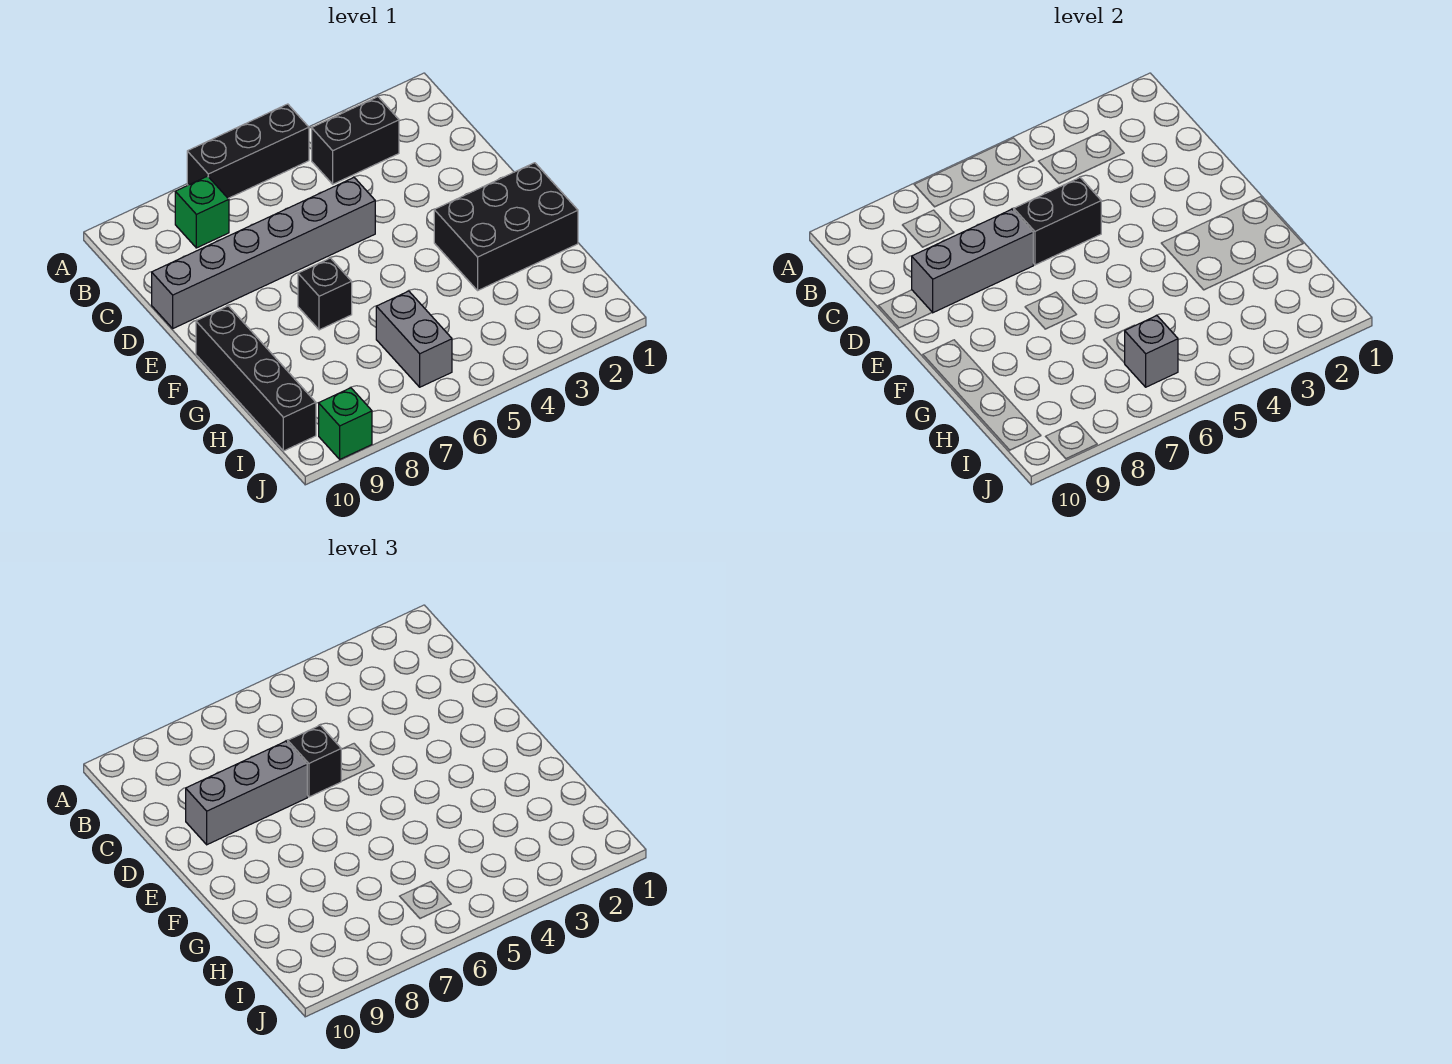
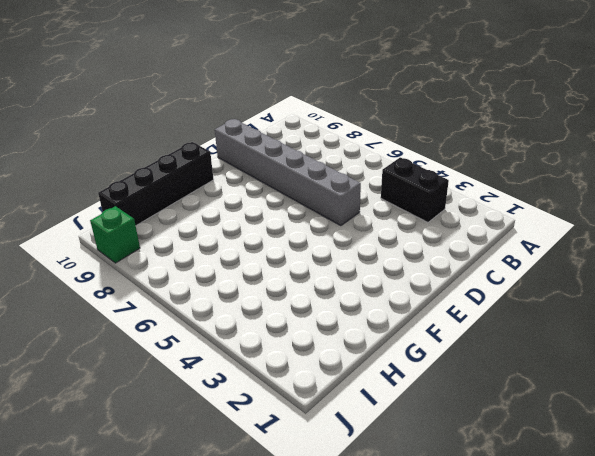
none -> black 1x3 brick [187,104,309,198]
none -> green 1x1 brick [175,176,229,248]
none -> black 2x3 brick [434,163,578,290]

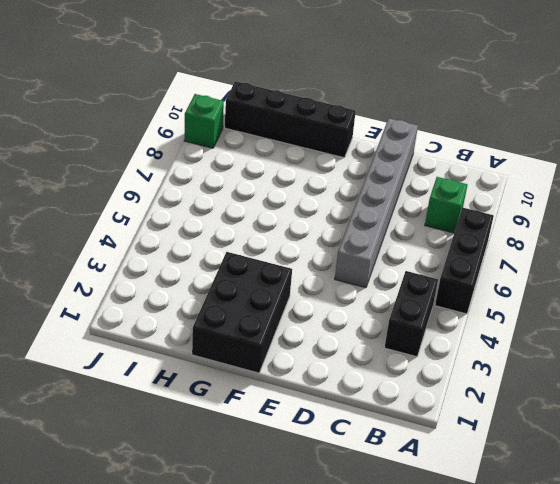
none -> black 1x1 brick [298,258,352,330]
none -> grey 1x2 brick [376,291,452,387]
none -> black 1x2 brick [1014,178,1101,265]

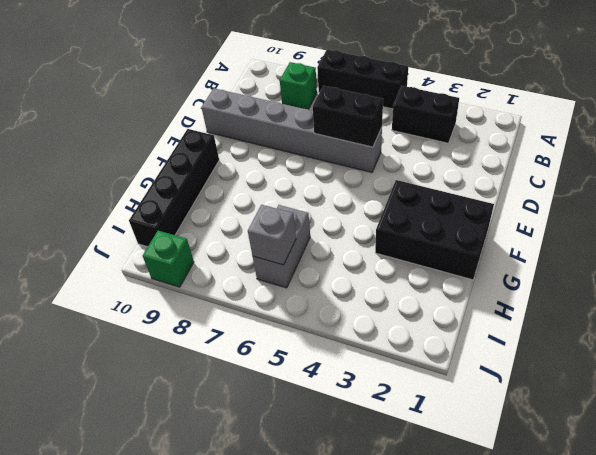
none -> black 1x1 brick [298,258,352,330]
none -> grey 1x3 brick [912,209,1033,313]
none -> black 1x1 brick [288,726,341,797]

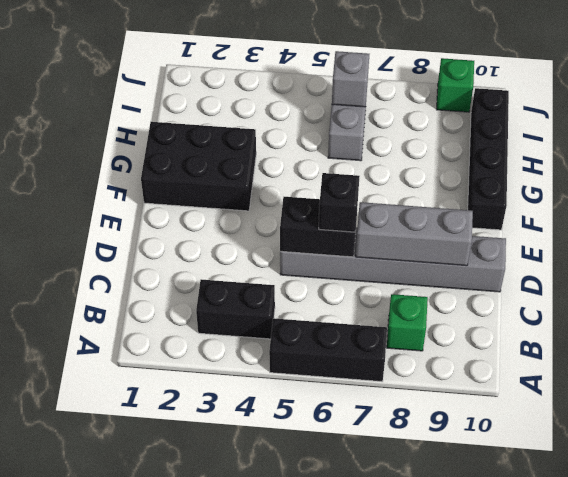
none -> black 1x1 brick [298,258,352,330]
none -> grey 1x3 brick [186,741,307,845]

